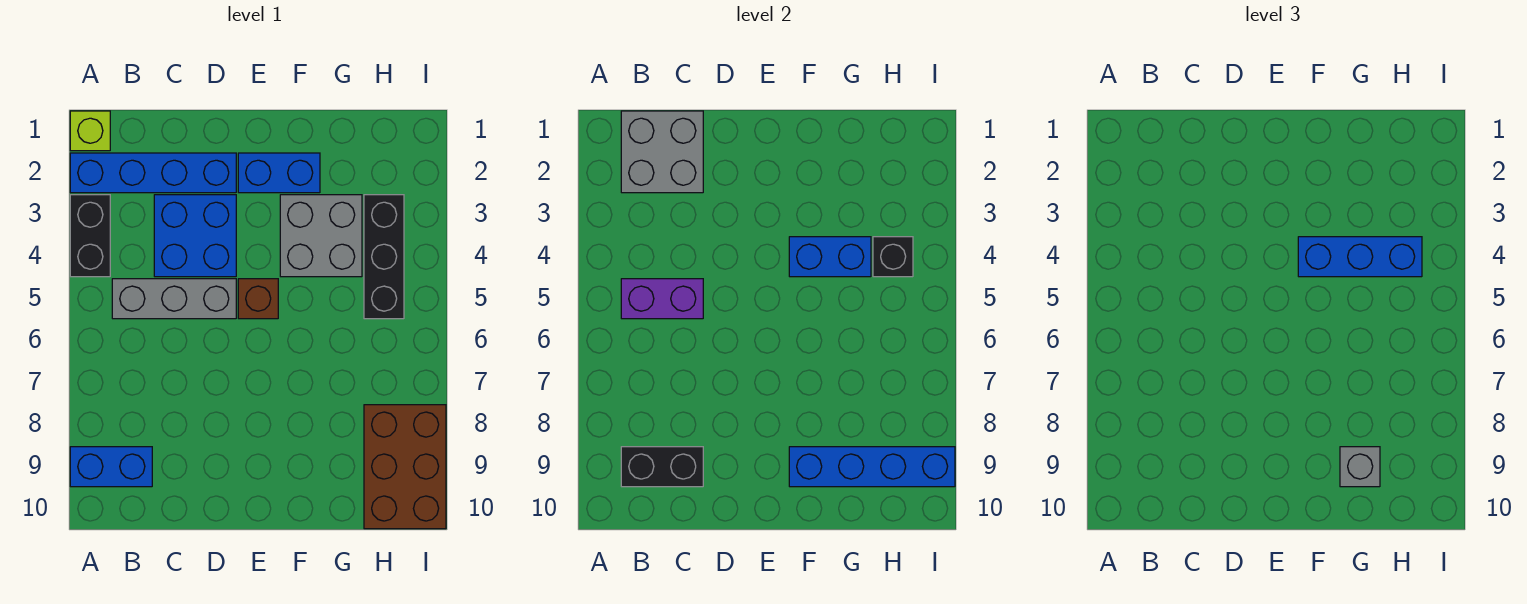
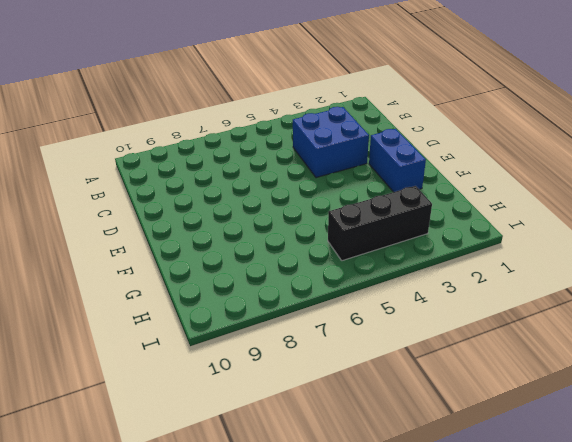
none -> lime 1x1 brick [70,111,110,151]
none -> blue 1x4 brick [70,153,236,193]
none -> black 1x2 brick [70,195,110,277]

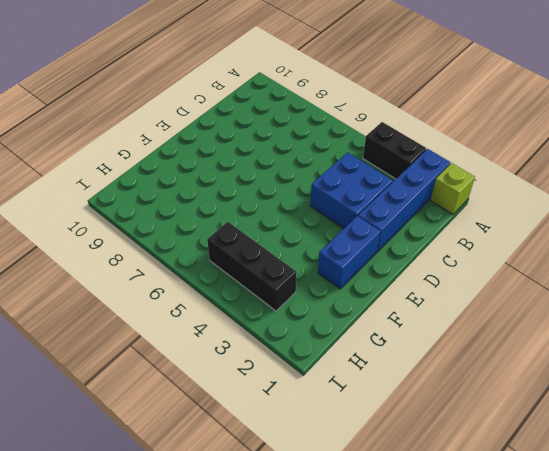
none -> blue 1x2 brick [70,447,152,487]
none -> grey 1x3 brick [112,279,236,319]
none -> brown 1x1 brick [238,279,278,319]

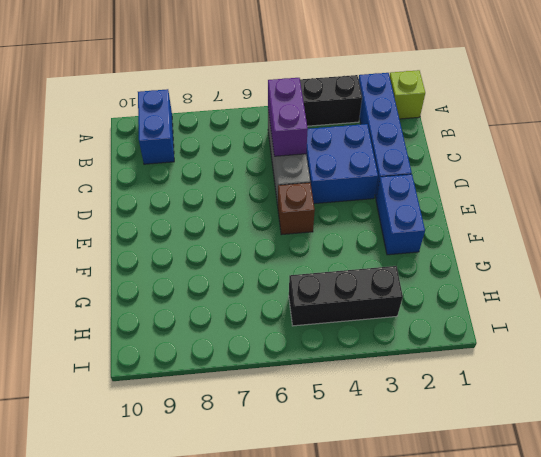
none -> grey 2x2 brick [280,195,362,277]
none -> brown 2x3 brick [364,405,446,529]
none -> grey 2x2 brick [621,111,703,193]

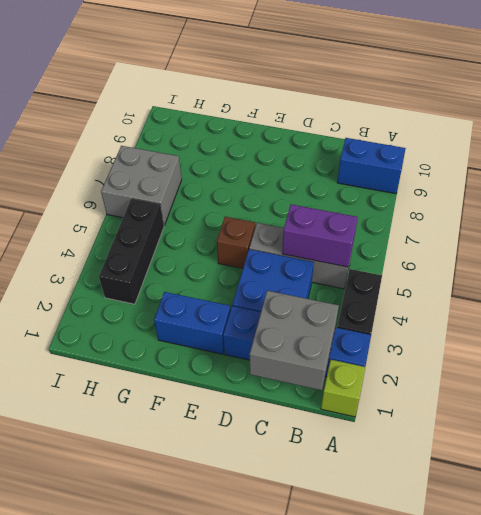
grey 2x2 brick [101,146,182,225] -> grey 2x2 brick moved to [280,195,362,277]
none -> brown 2x3 brick [364,405,446,529]
none -> black 1x2 brick [621,447,703,487]
none -> blue 1x2 brick [789,237,871,277]

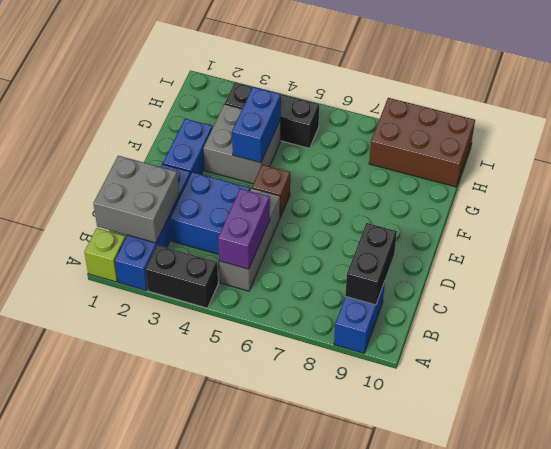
none -> blue 1x4 brick [789,447,955,487]
none -> black 1x1 brick [873,237,913,277]
none -> blue 1x3 brick [1298,237,1422,277]

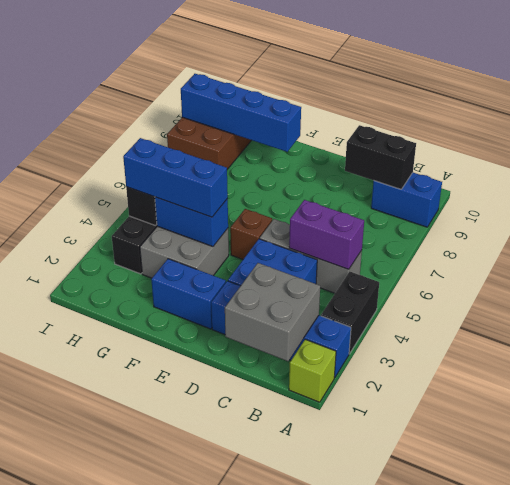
none -> grey 1x1 brick [1340,447,1380,487]

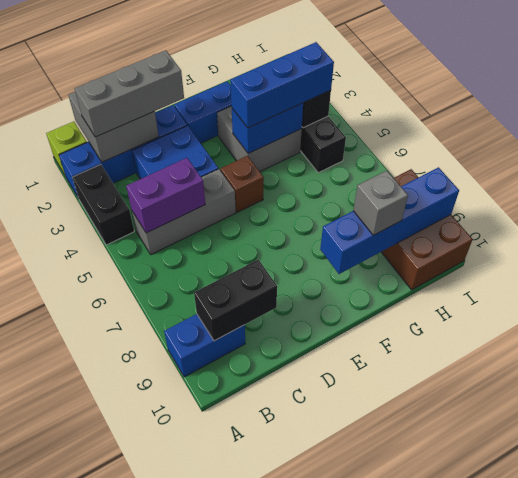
grey 1x3 brick [75,50,184,137] -> none

